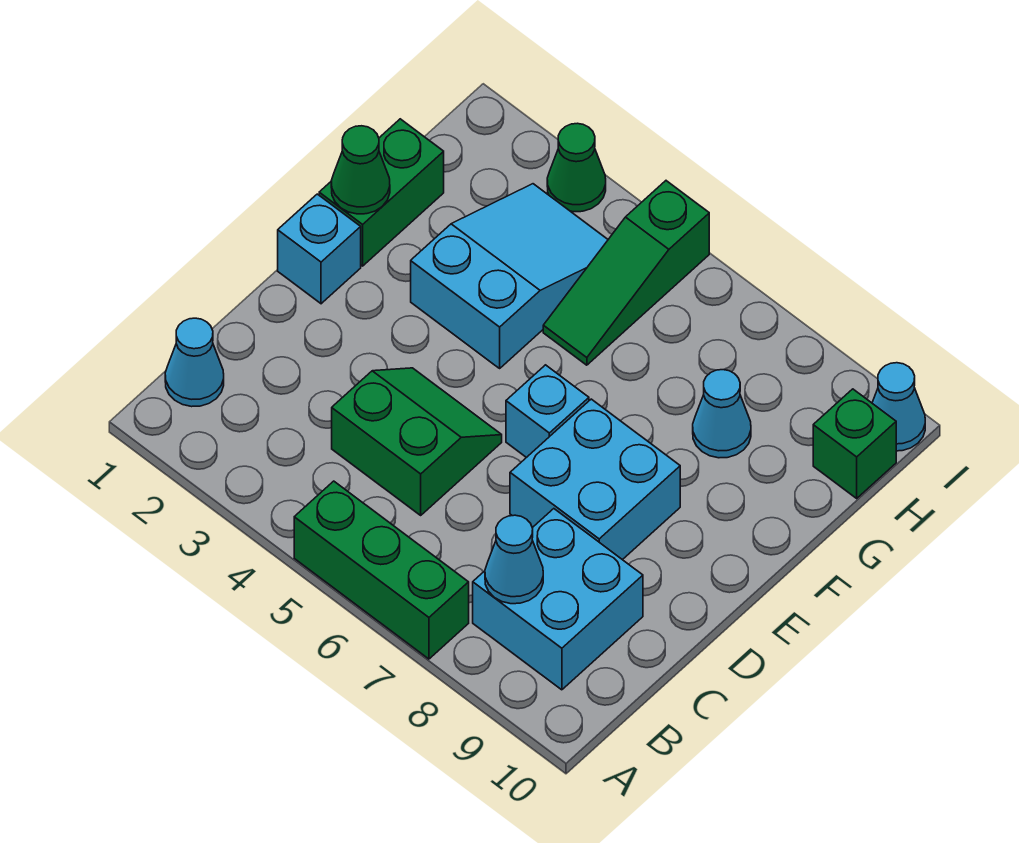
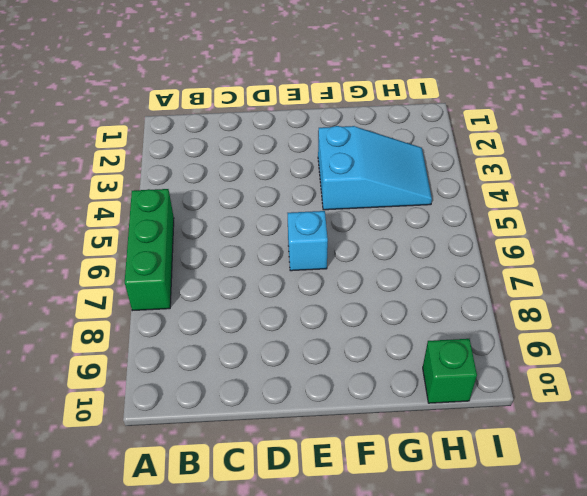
none -> cyan 1x1 cone [165,318,224,407]
none -> cyan 2x2 brick [473,509,643,690]
none -> green 2x2 slope [332,368,502,515]

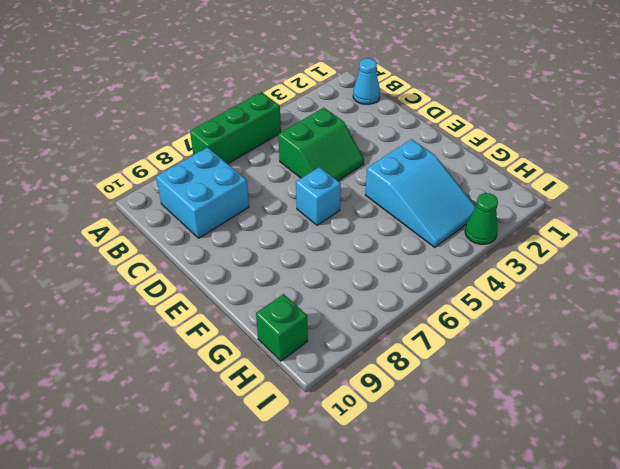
none -> cyan 2x2 brick [510,399,680,560]
none -> cyan 1x1 brick [278,194,361,304]
none -> green 1x2 brick [319,119,444,266]

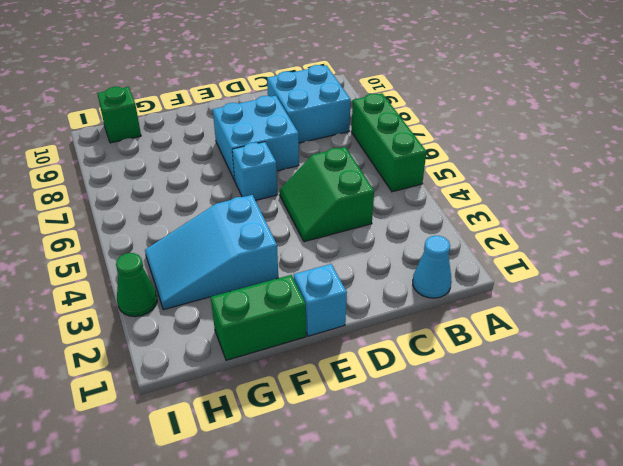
none -> green 1x3 slope [543,181,709,365]
none -> cyan 1x1 cone [693,370,751,458]
none -> cyan 1x1 cone [872,363,925,451]

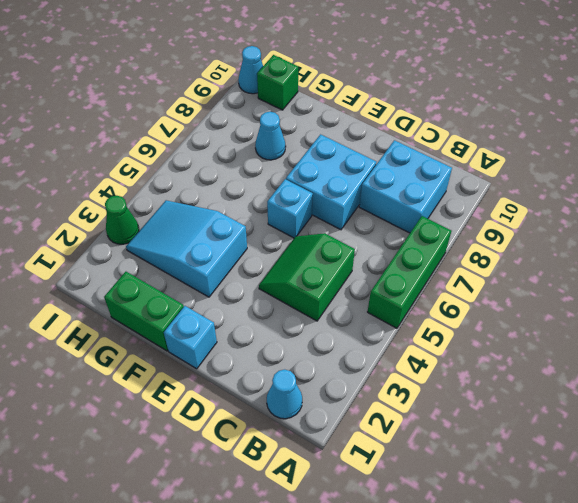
none -> green 1x3 slope [543,181,709,365]
none -> cyan 1x1 cone [485,515,543,604]
none -> green 1x1 cone [331,126,390,214]

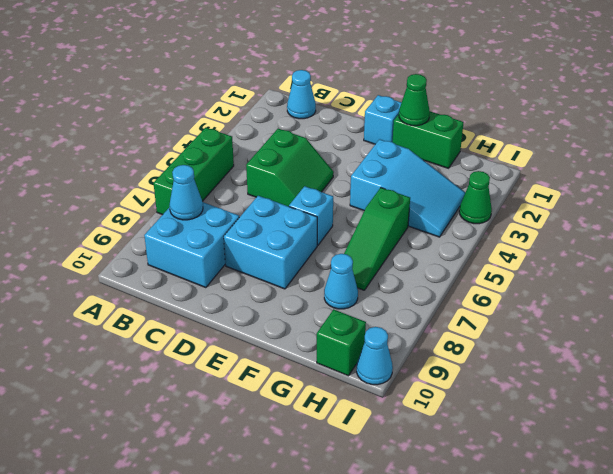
green 1x3 slope [344,188,410,290] -> green 1x3 slope turned to [543,181,709,365]

